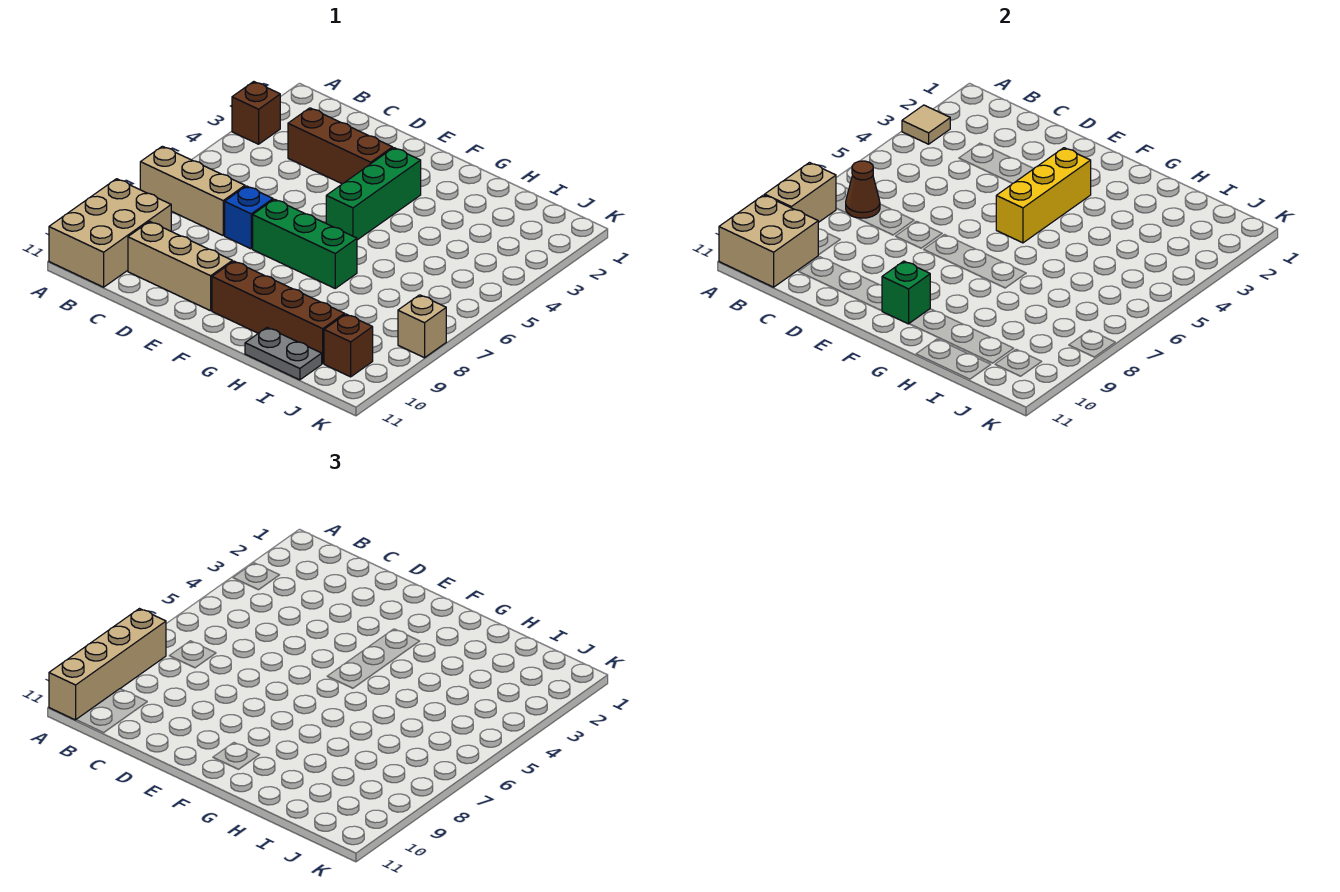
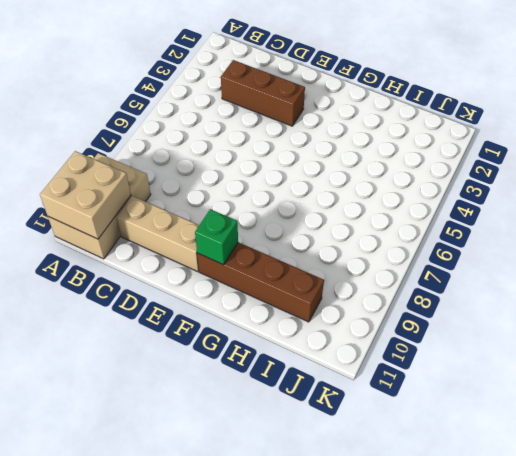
none -> brown 1x1 brick [232,82,280,144]
none -> tan 1x3 brick [140,146,245,235]
none -> blue 1x1 brick [225,186,273,249]

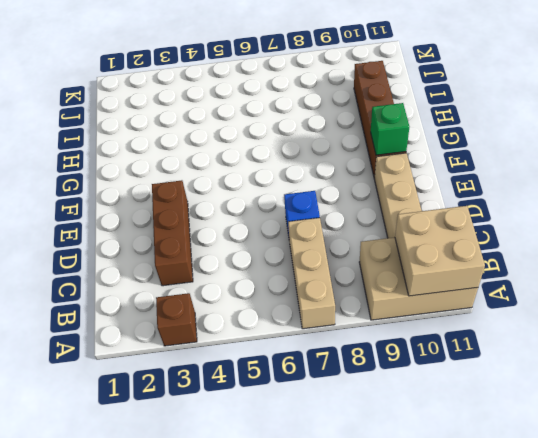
none -> green 1x3 brick [253,199,357,288]
none -> green 1x3 brick [326,148,421,240]
none -> grey 1x2 plate [245,328,322,380]

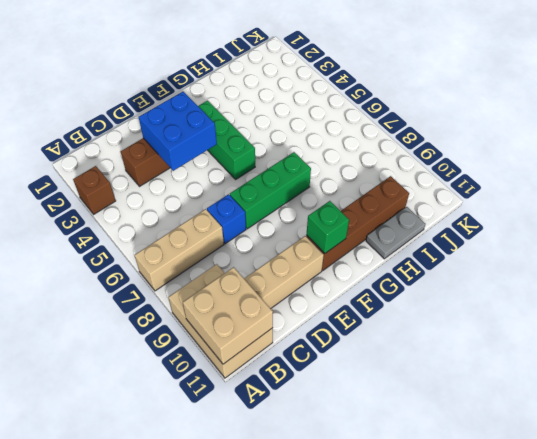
blue 2x2 brick [139,92,217,171] -> none
none -> brown 1x1 brick [324,314,373,377]
none -> tan 1x1 brick [398,295,446,358]
none -> tan 1x1 tile [902,105,950,144]

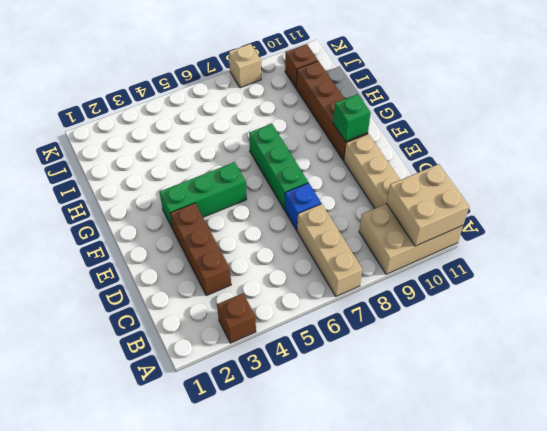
none -> tan 1x1 tile [902,105,950,144]
none -> tan 1x2 brick [765,163,836,223]
none -> brown 1x1 cone [846,161,880,218]

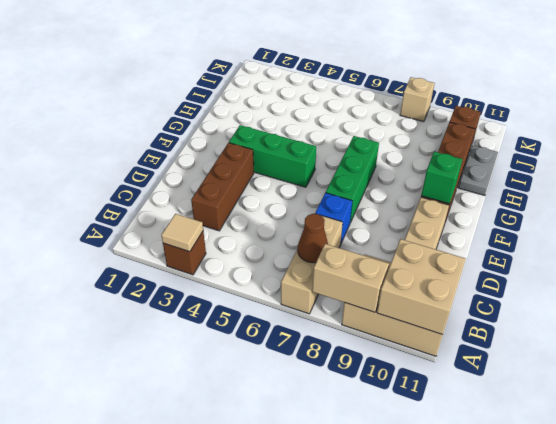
none -> yellow 1x3 brick [996,148,1091,243]
none -> tan 1x4 brick [49,609,166,720]

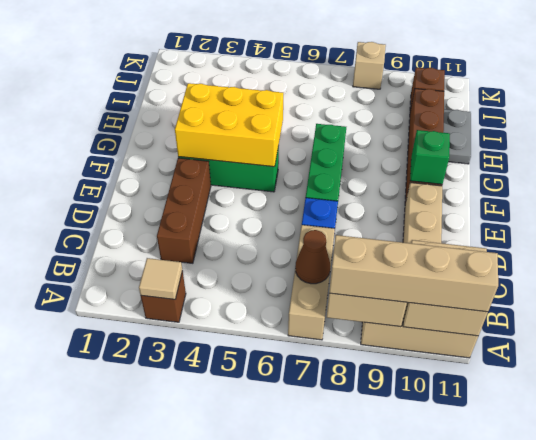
yellow 2x3 brick [175,83,283,167] -> yellow 1x3 brick [996,148,1091,243]

